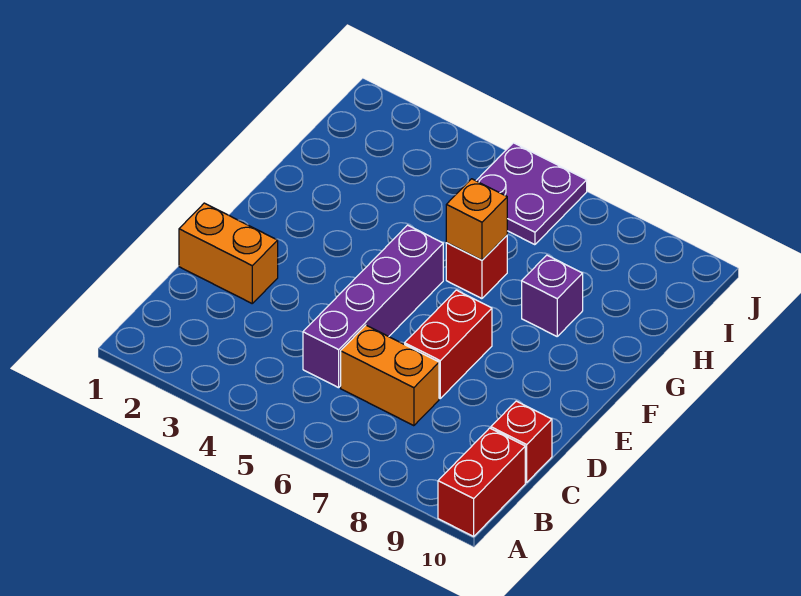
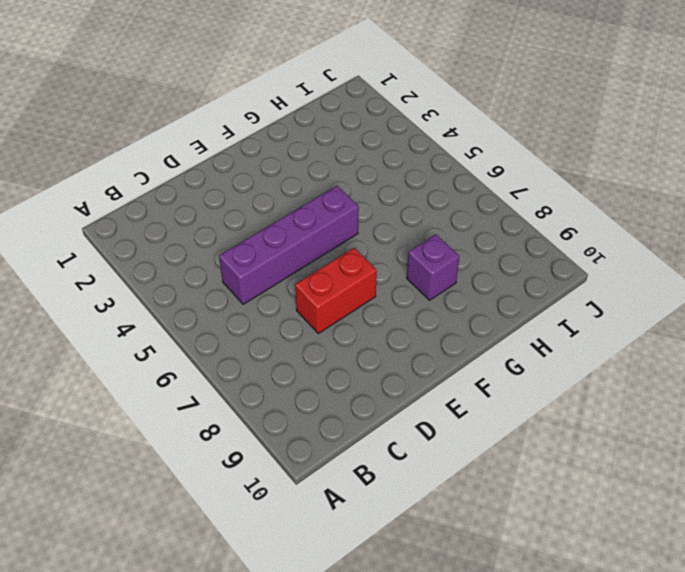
none -> red 1x2 brick [438,428,525,536]
none -> orange 1x2 brick [341,325,439,426]

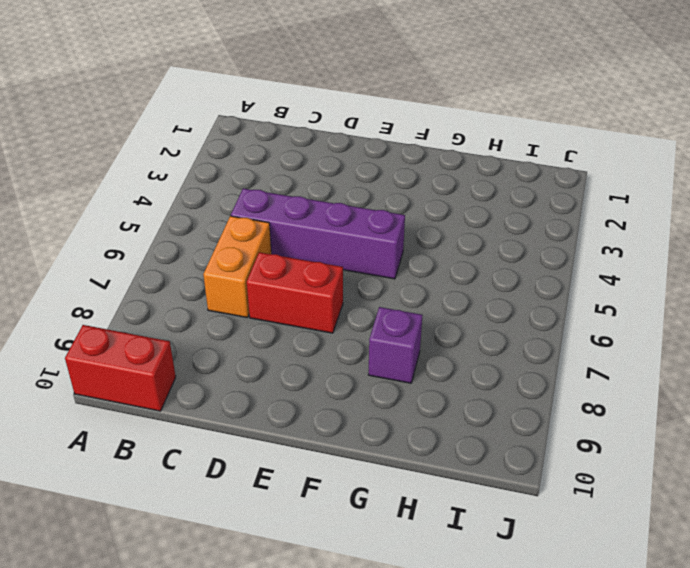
none -> red 1x1 brick [491,401,552,483]
none -> orange 1x2 brick [179,203,278,303]

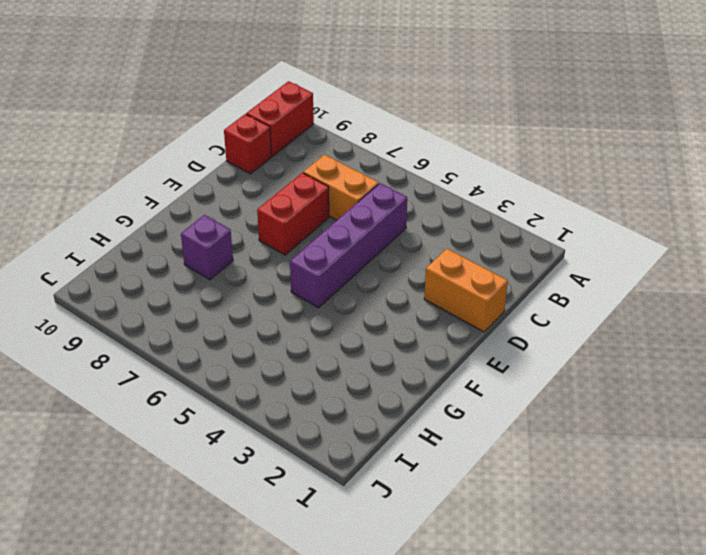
none -> red 1x1 brick [446,236,507,299]
none -> purple 2x2 plate [476,143,587,245]

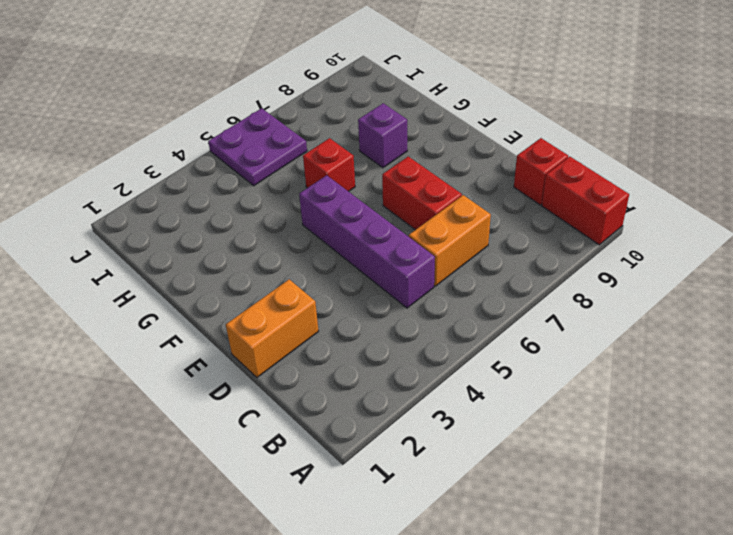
none -> orange 1x1 brick [446,179,507,260]

